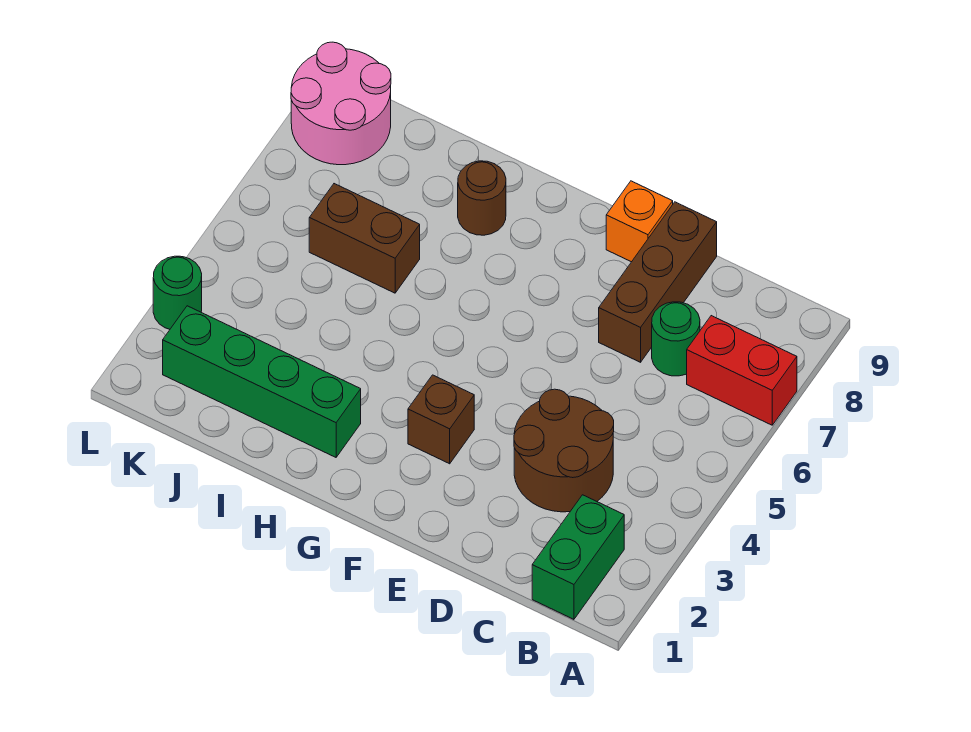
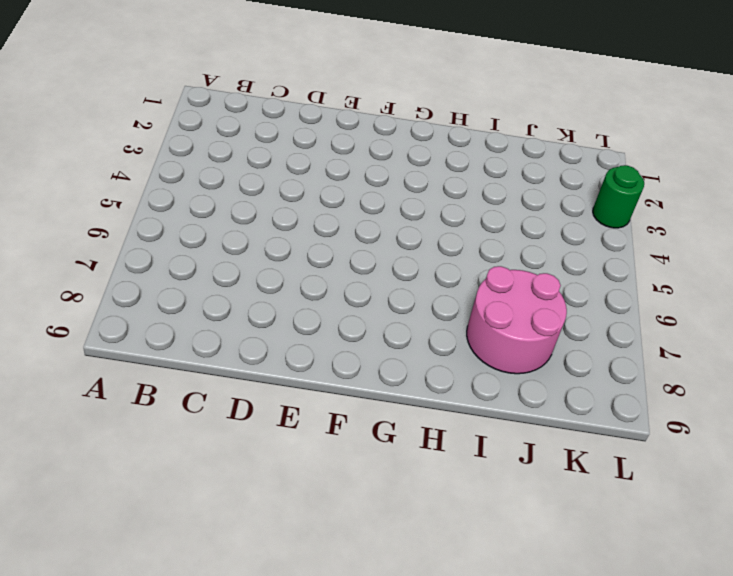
pink 2x2 round brick [467,266,567,374] -> pink 2x2 round brick moved to [291,42,391,165]
none -> red 1x2 brick [687,316,797,425]
none -> green 1x2 brick [532,495,624,619]
none -> brown 2x2 round brick [514,389,614,512]

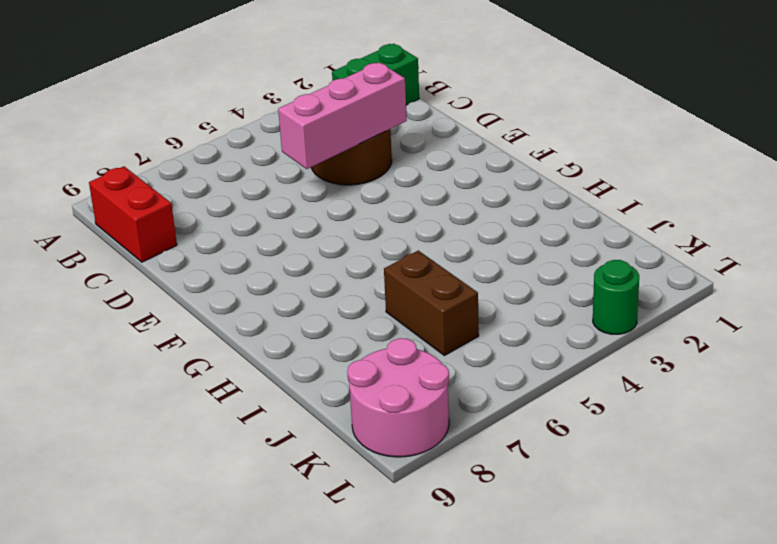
red 1x2 brick [89,166,177,262] -> red 1x2 brick moved to [687,316,797,425]
pink 1x3 brick [278,62,407,169] -> none
none -> green 1x1 round brick [652,302,700,376]
none -> brown 1x3 brick [599,202,717,362]
none -> orange 1x1 brick [606,181,673,262]

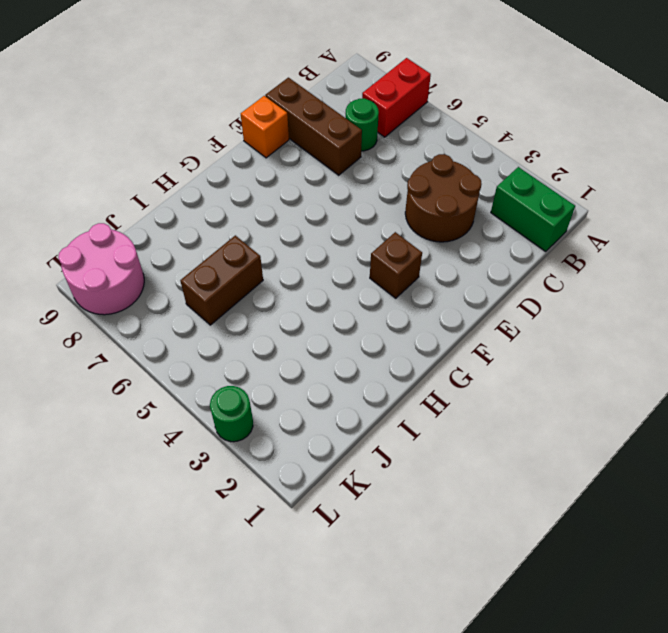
none -> green 1x4 brick [163,306,361,457]
none -> brown 1x1 round brick [458,161,506,235]

